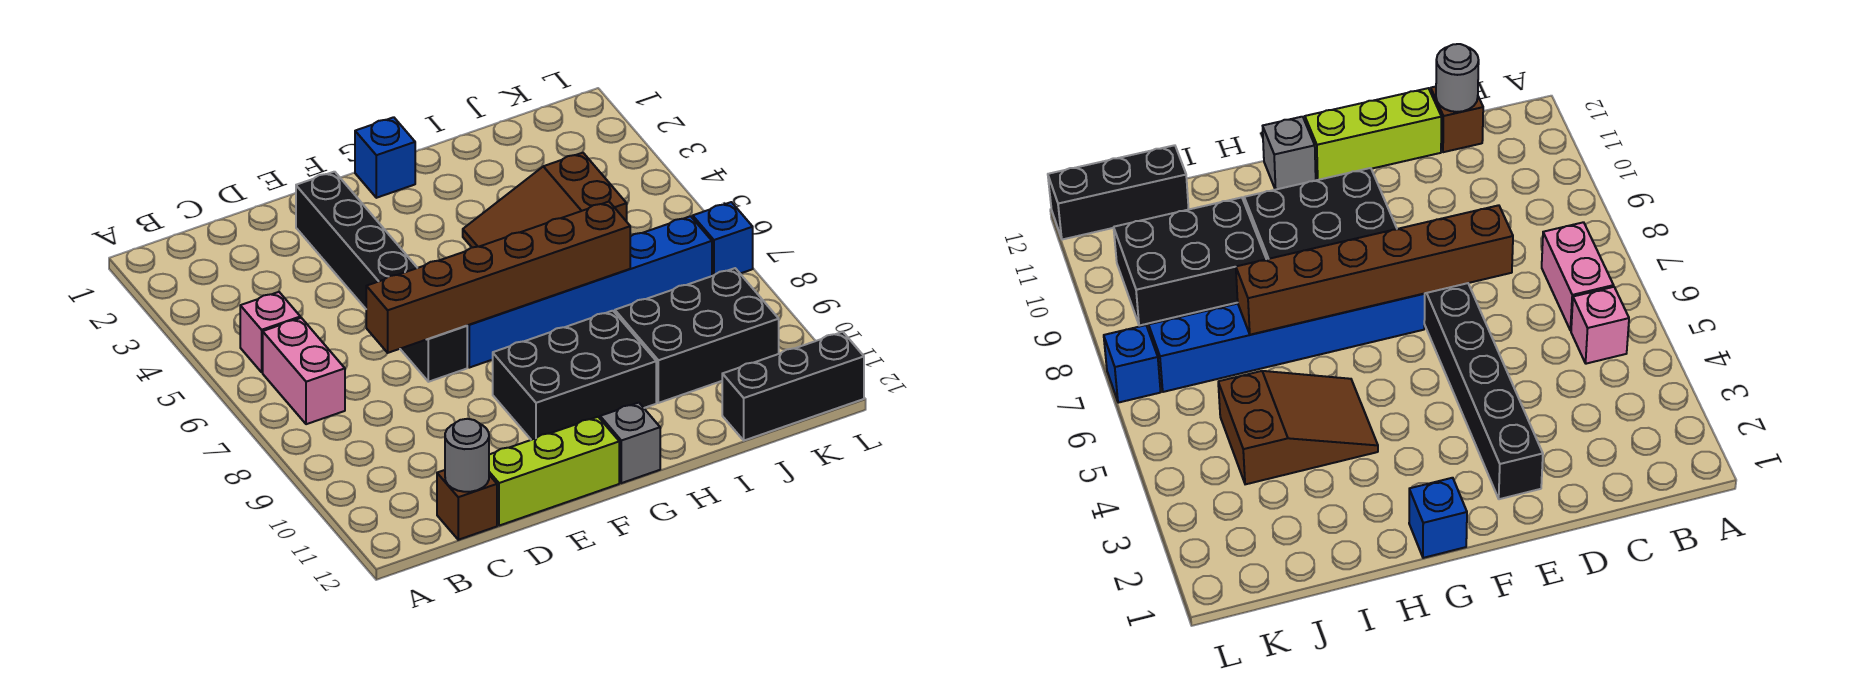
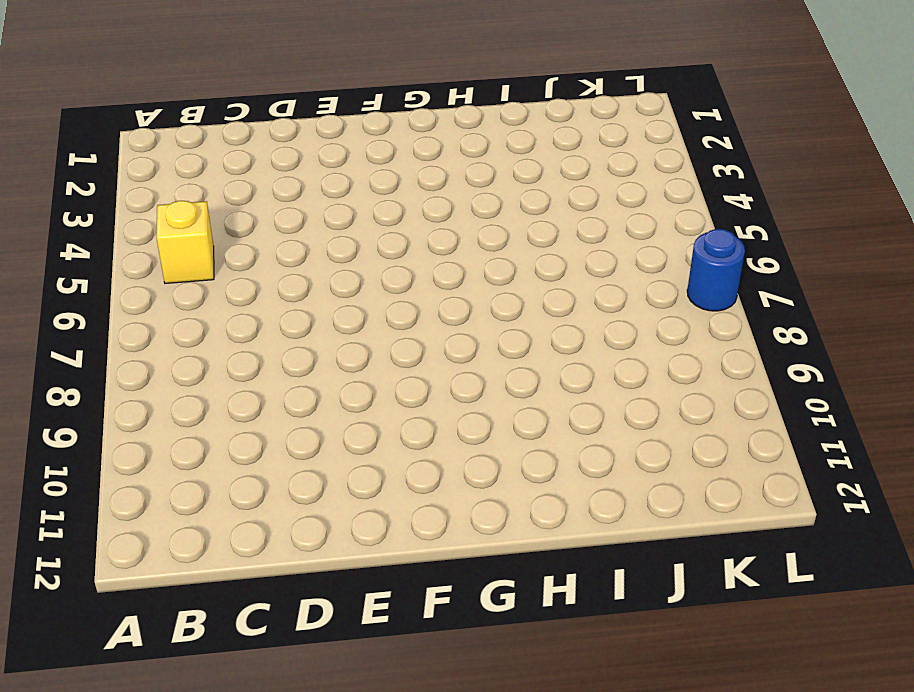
yellow 1x1 brick [156,201,214,283] -> pink 1x1 brick [240,292,300,372]
blue 1x1 round brick [687,229,745,311] -> blue 1x1 brick [693,202,753,276]
none -> pink 1x2 brick [263,318,345,424]
none -> brown 1x1 brick [437,470,497,540]
none -> lime 1x3 brick [489,417,619,526]

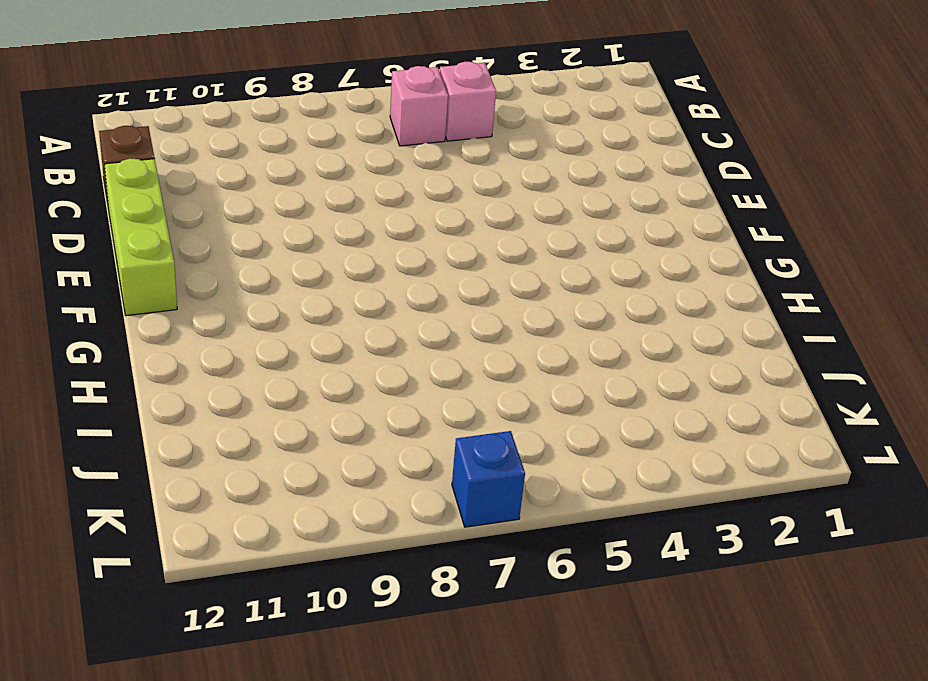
pink 1x1 brick [390,66,448,146] -> pink 1x2 brick [263,318,345,424]
none -> black 1x6 brick [296,172,467,382]
none -> blue 1x6 brick [467,216,712,368]
none -> black 2x3 brick [493,311,656,440]

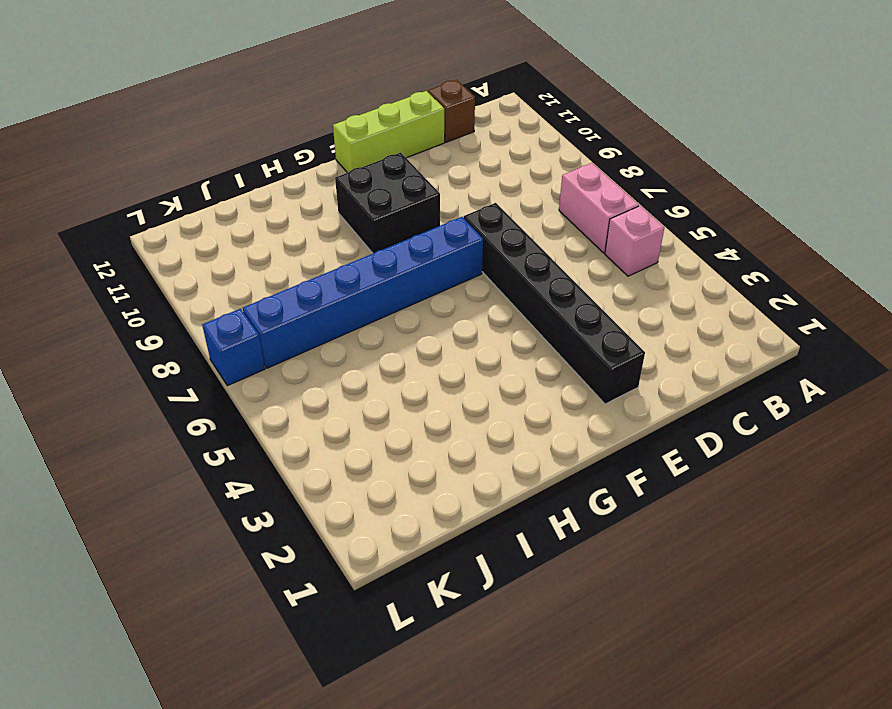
black 2x2 brick [335,153,440,254] -> black 2x3 brick [493,311,656,440]
none -> blue 1x1 brick [355,117,415,198]
none -> grey 1x1 brick [600,403,660,483]
none -> brown 2x3 slope [463,153,627,247]

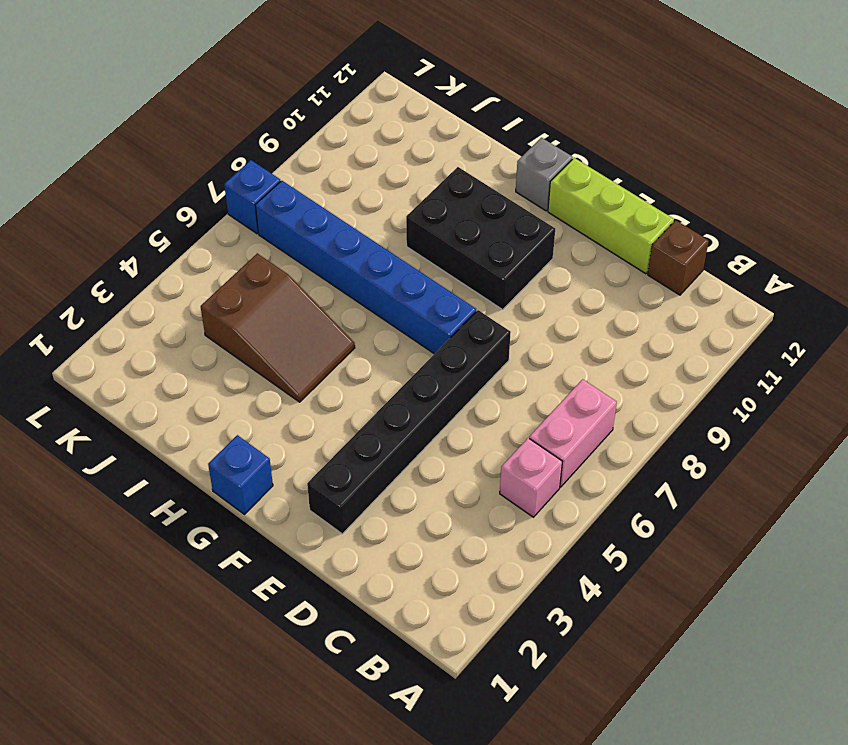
none -> black 2x3 brick [615,268,779,403]
none -> black 1x3 brick [722,332,864,440]
none -> grey 1x1 round brick [445,419,489,492]

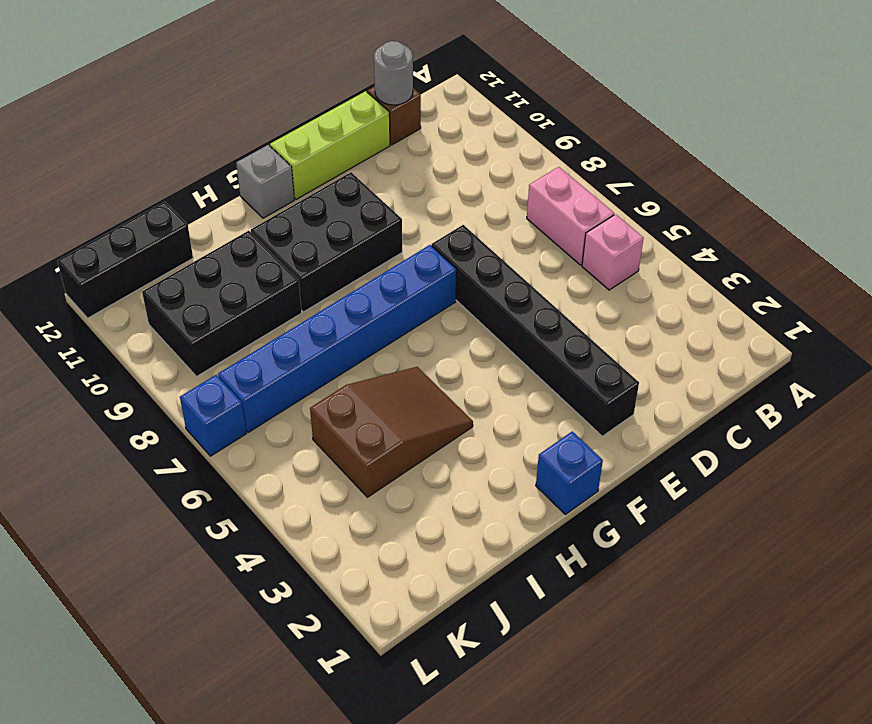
none -> brown 1x6 brick [366,202,630,353]

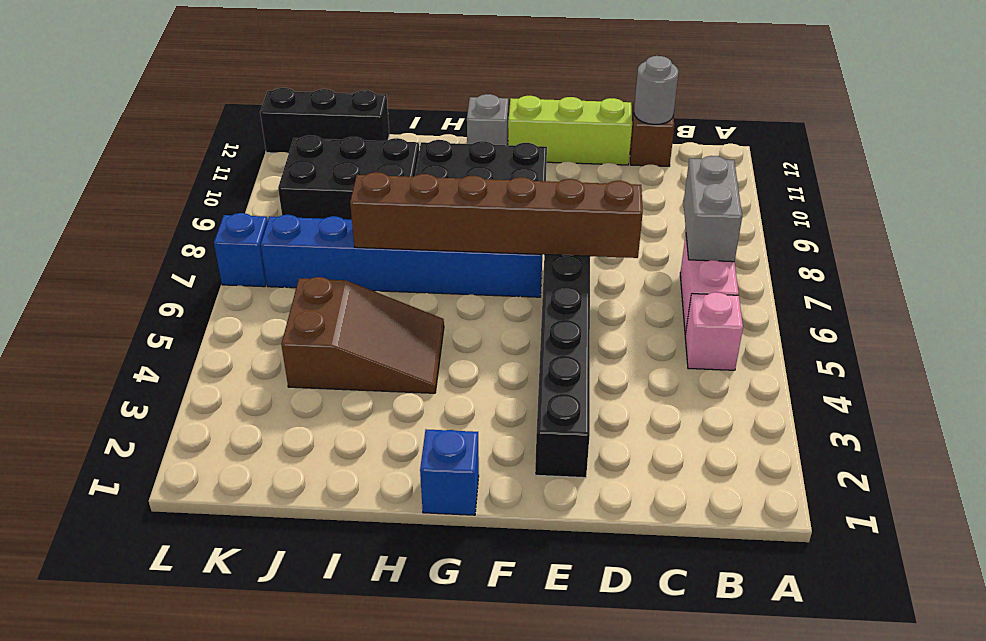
grey 1x2 brick [684,156,742,262] -> none

